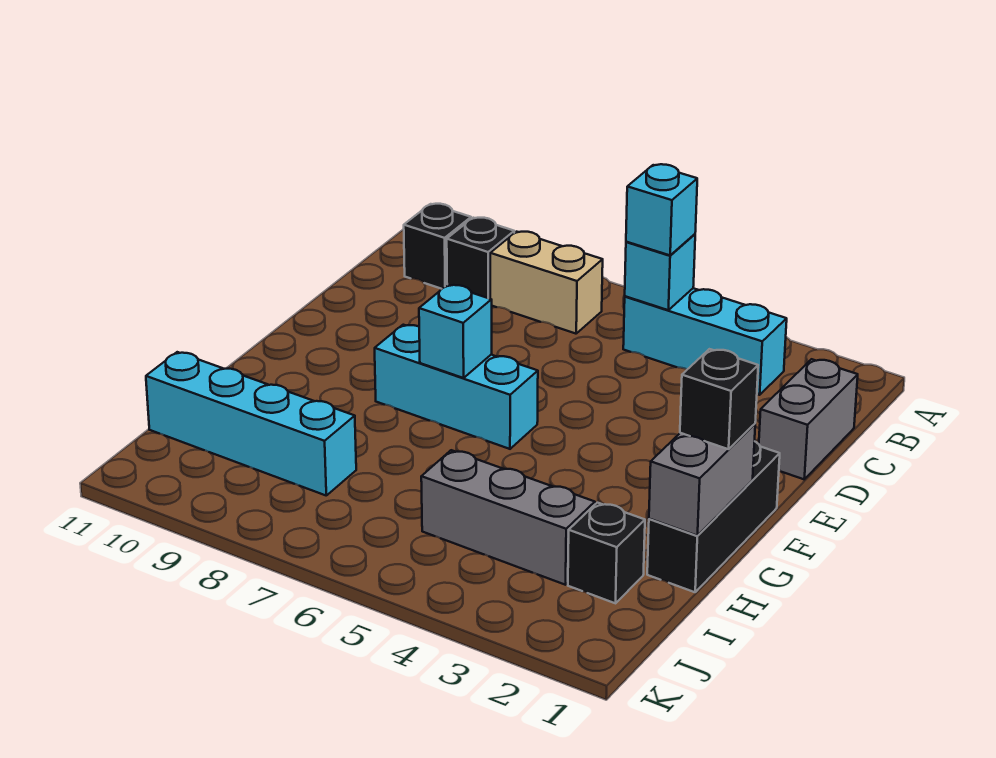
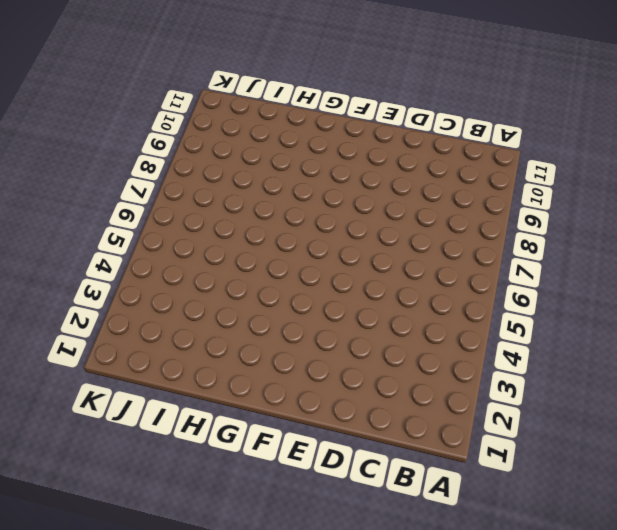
none -> cyan 1x3 brick [623,288,787,395]
none -> tan 1x2 brick [490,232,603,334]
none -> black 1x1 brick [447,218,514,299]

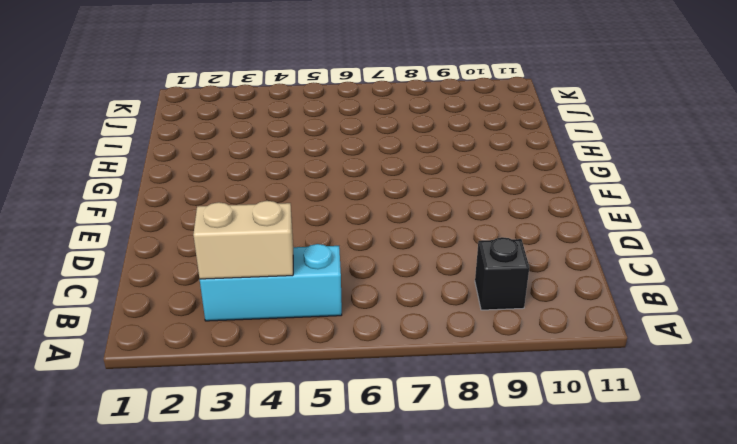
tan 1x2 brick [193,201,293,279] -> tan 1x2 brick moved to [490,232,603,334]
none -> black 1x1 brick [404,204,471,289]
none -> grey 1x2 brick [759,359,858,479]
none -> black 1x3 brick [647,442,780,592]

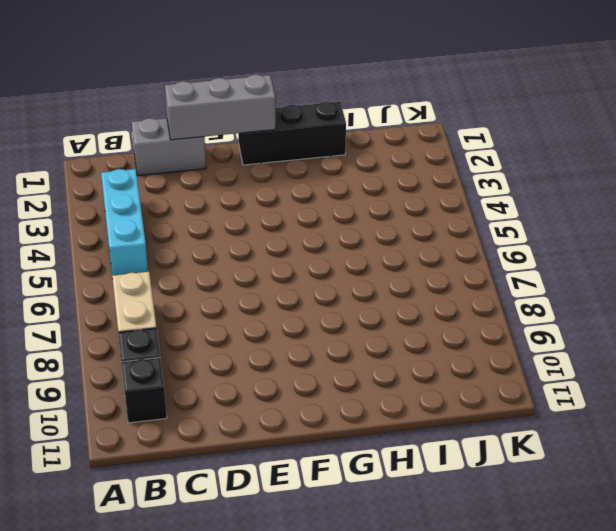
grey 1x3 brick [165,75,276,140] -> grey 1x3 brick turned to [421,450,595,585]
none -> cyan 1x3 brick [375,325,538,449]
none -> black 1x1 brick [568,503,645,603]
none -> cyan 1x4 brick [146,352,356,495]

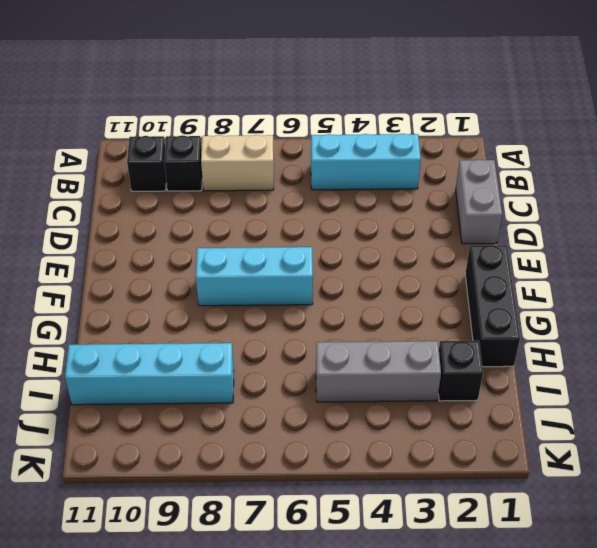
none -> cyan 1x1 brick [625,234,695,310]
none -> cyan 1x1 brick [419,285,492,378]
none -> grey 1x2 brick [649,424,755,536]

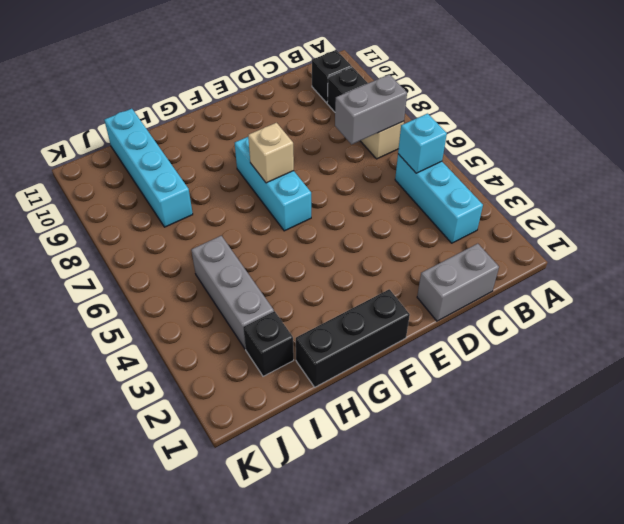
grey 1x2 brick [335,74,407,144] -> grey 1x2 brick moved to [649,424,755,536]
tan 1x1 brick [248,123,294,183] -> cyan 1x1 brick [419,285,492,378]
none -> cyan 1x1 brick [626,164,697,255]
none -> black 1x1 brick [680,349,758,449]

